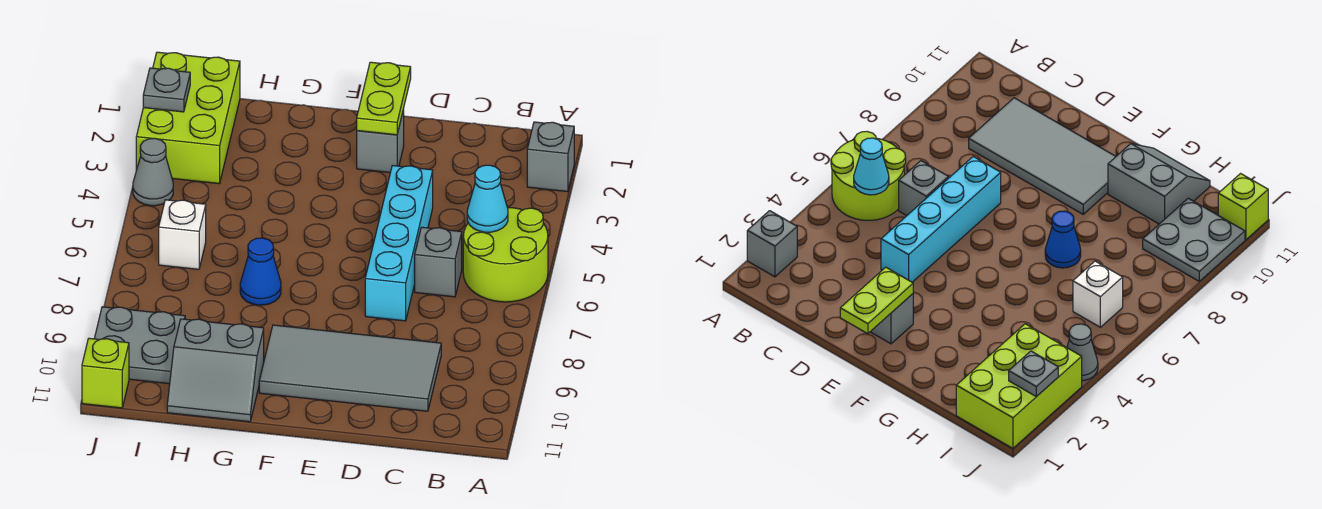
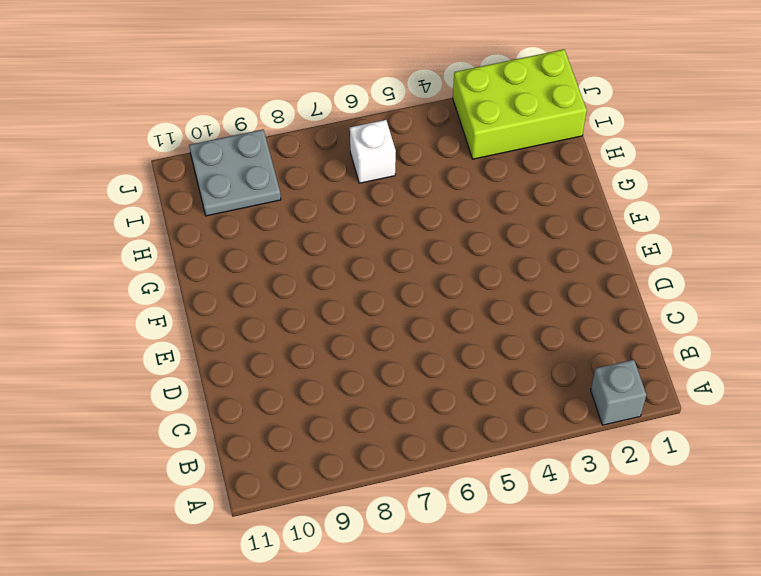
none -> lime 2x2 round brick [463,207,548,302]
none -> grey 1x1 brick [415,227,462,297]
none -> grey 2x4 tile [259,325,441,411]

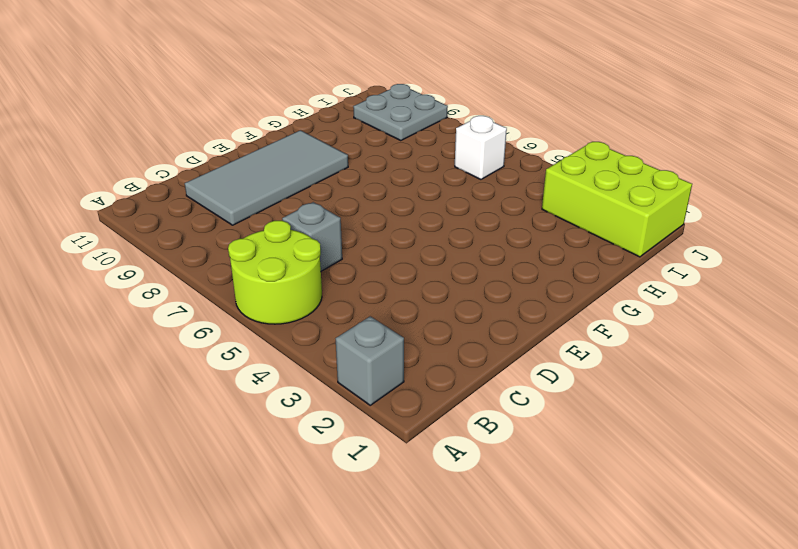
none -> cyan 1x4 brick [365,165,433,321]
none -> grey 1x1 brick [357,109,404,173]
none -> blue 1x1 cone [240,238,281,305]

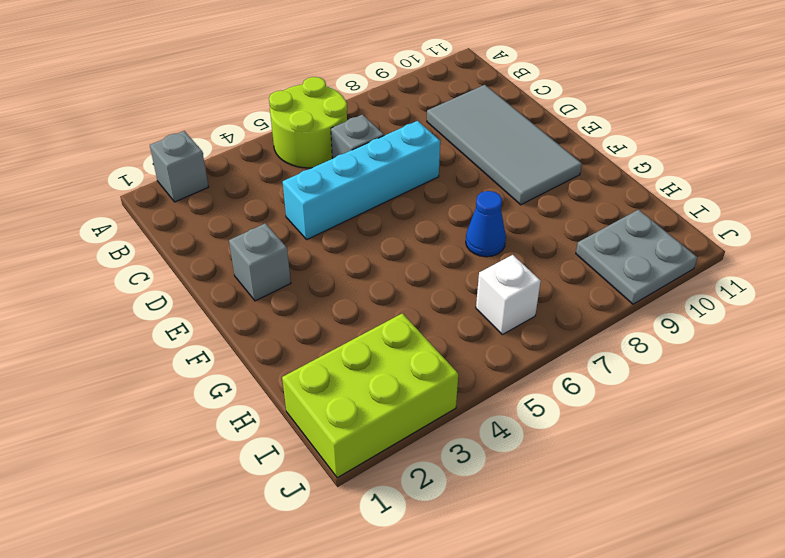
none -> grey 2x2 slope [167,319,264,422]
none -> grey 1x1 cone [133,138,173,206]
none -> lime 1x1 brick [82,338,129,408]

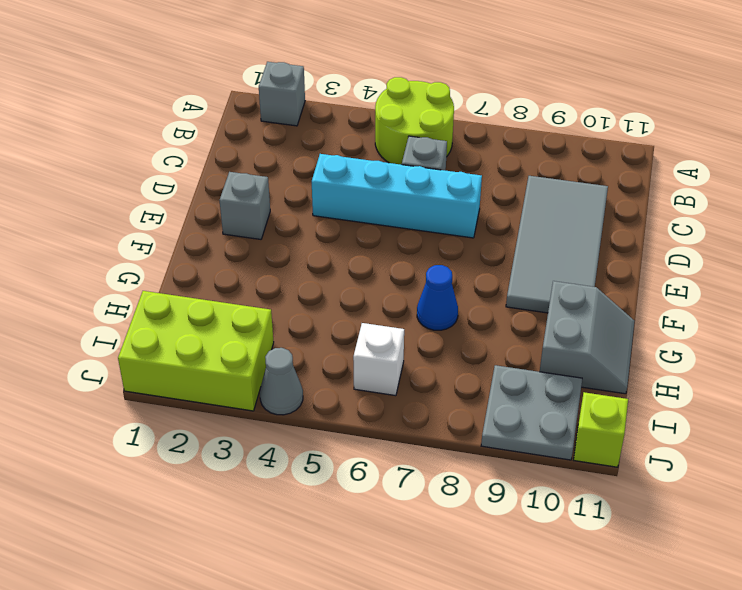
none -> cyan 1x1 cone [467,165,508,232]
none -> lime 1x2 plate [357,62,411,135]
none -> grey 1x1 plate [143,68,190,112]

